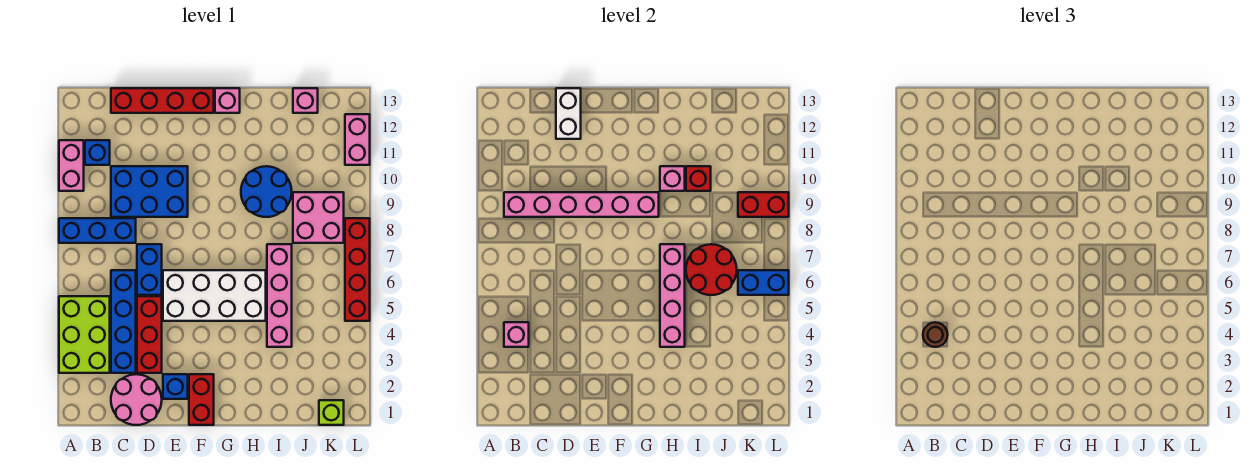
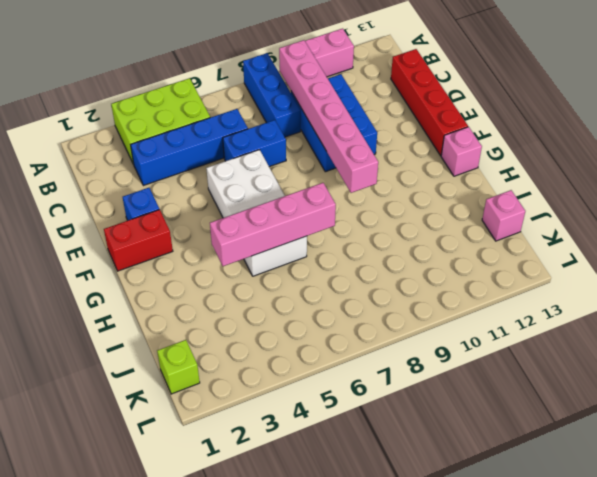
none -> blue 1x1 brick [85,140,110,165]
none -> pink 2x2 round brick [111,374,162,425]
none -> red 1x3 brick [137,296,162,373]
none -> blue 2x2 round brick [241,166,292,217]

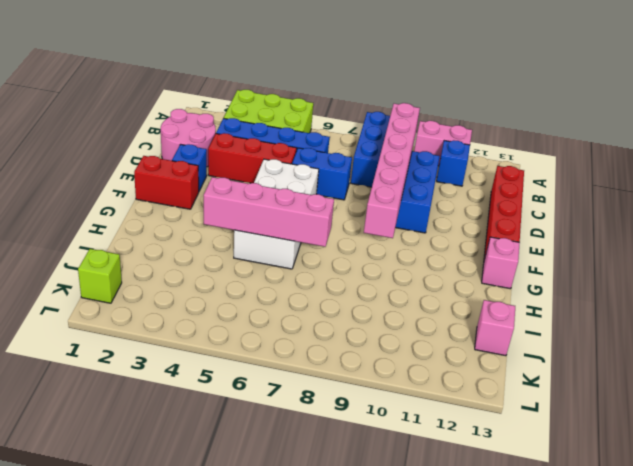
none -> blue 2x2 round brick [241,166,292,217]
none -> pink 1x4 brick [267,244,292,347]
none -> pink 2x2 brick [293,192,344,243]
none -> red 1x4 brick [345,218,370,321]

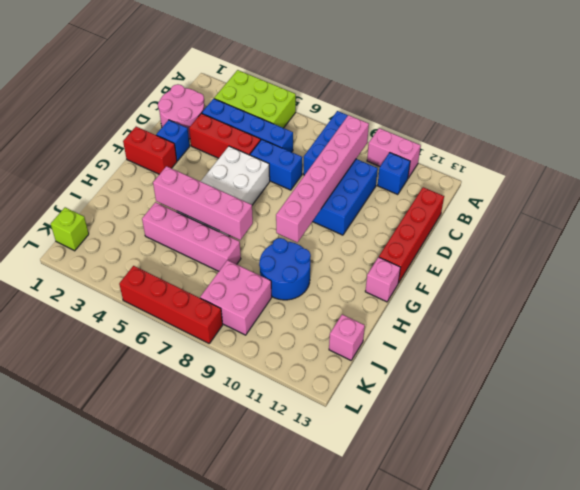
none -> pink 1x2 brick [345,114,370,165]
none -> pink 1x1 brick [504,322,529,347]
none -> white 1x2 brick [556,88,581,139]
none -> pink 1x1 brick [660,166,685,191]

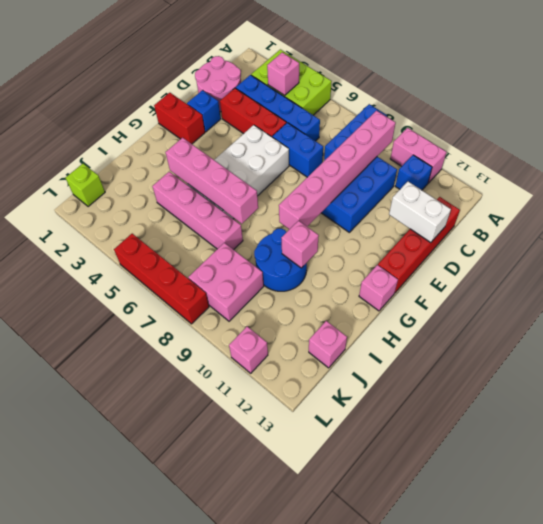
pink 1x1 brick [229,326,268,373] -> pink 1x2 brick [345,114,370,165]
none -> red 2x2 round brick [686,244,737,295]
none -> red 1x1 brick [686,166,711,191]
none -> blue 1x2 brick [738,270,789,295]
none -> red 1x2 brick [738,192,789,217]

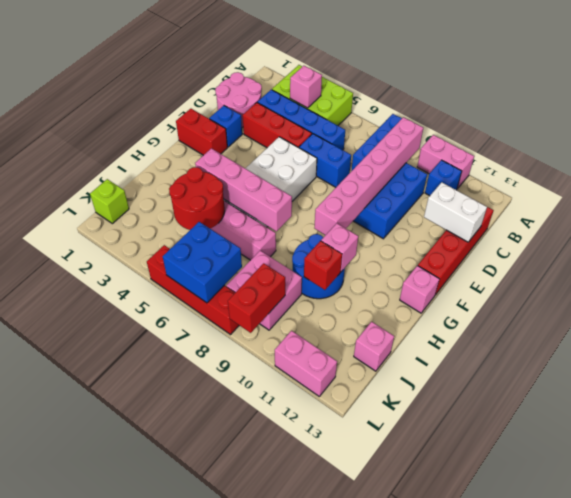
red 2x2 round brick [169,167,225,230] -> red 2x2 round brick moved to [686,244,737,295]
blue 2x2 brick [163,222,242,303] -> blue 1x2 brick [738,270,789,295]
none -> brown 1x1 round brick [923,322,948,347]

